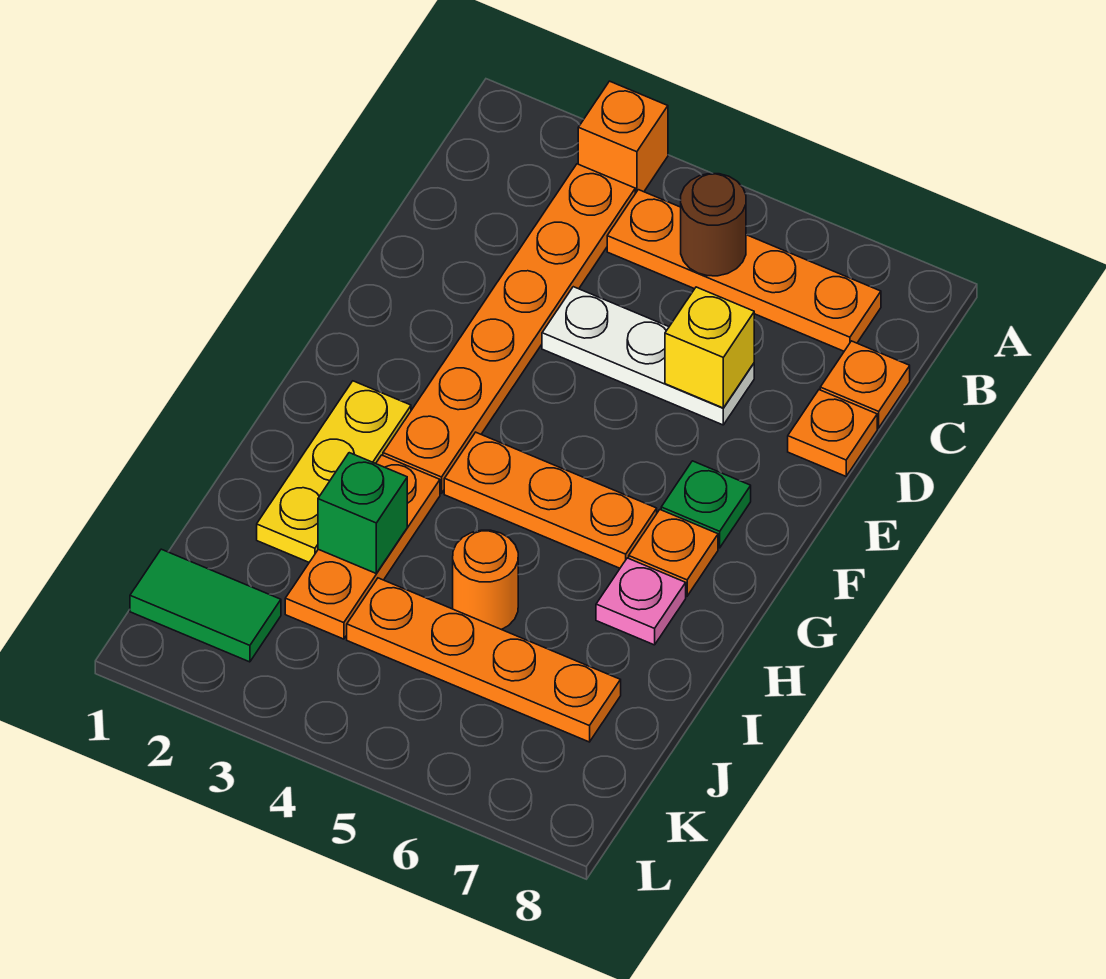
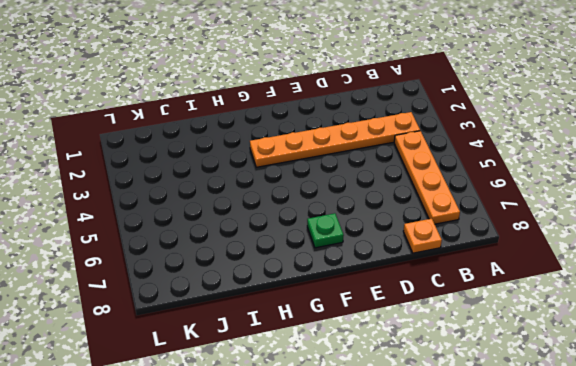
none -> orange 1x1 brick [578,81,668,193]
none -> white 1x3 plate [542,287,754,425]
none -> orange 1x1 plate [788,390,877,476]

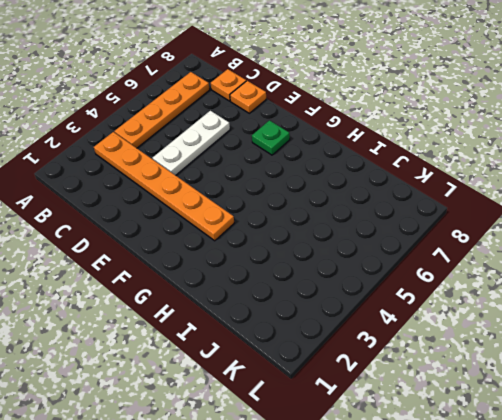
none -> orange 1x1 brick [578,81,668,193]
none -> yellow 1x3 plate [257,381,411,562]
none -> orange 1x3 plate [444,432,657,568]

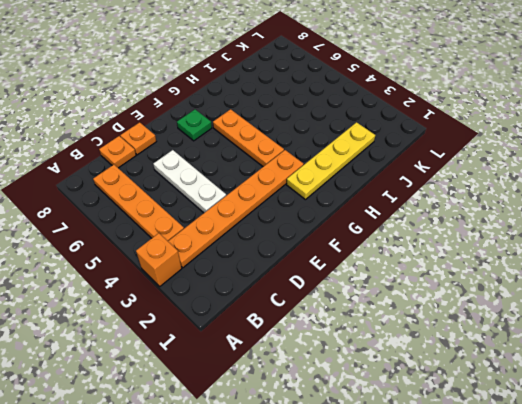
yellow 1x4 plate [287,122,375,200] -> yellow 1x3 plate [257,381,411,562]
none -> orange 1x1 plate [629,510,718,596]
none -> orange 1x3 plate [285,455,440,639]
none -> pink 1x1 plate [596,558,686,645]

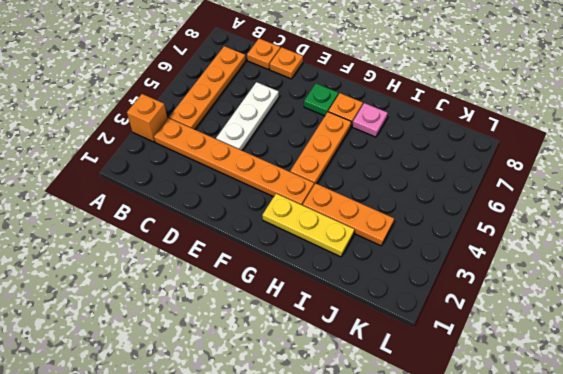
none -> orange 1x1 round brick [453,530,518,630]
none -> orange 1x4 plate [347,578,621,742]
none -> green 1x2 tile [130,549,281,662]

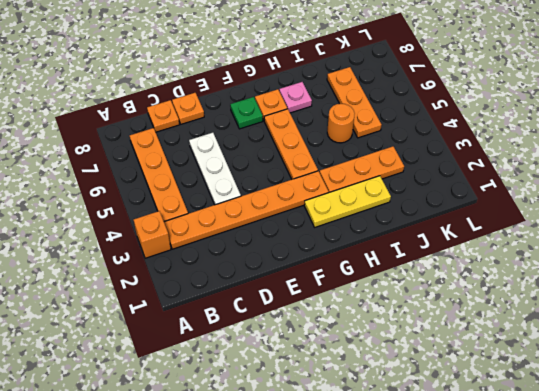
orange 1x3 plate [327,67,382,138] -> orange 1x4 plate [347,578,621,742]
none -> green 1x2 tile [130,549,281,662]
none -> brown 1x1 round brick [681,174,746,276]
none -> yellow 1x1 brick [665,287,754,408]

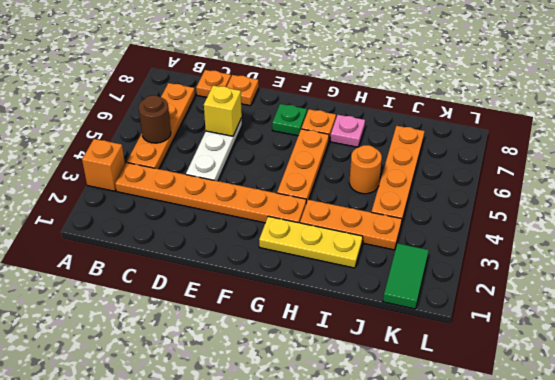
none -> green 1x1 brick [318,453,407,573]

